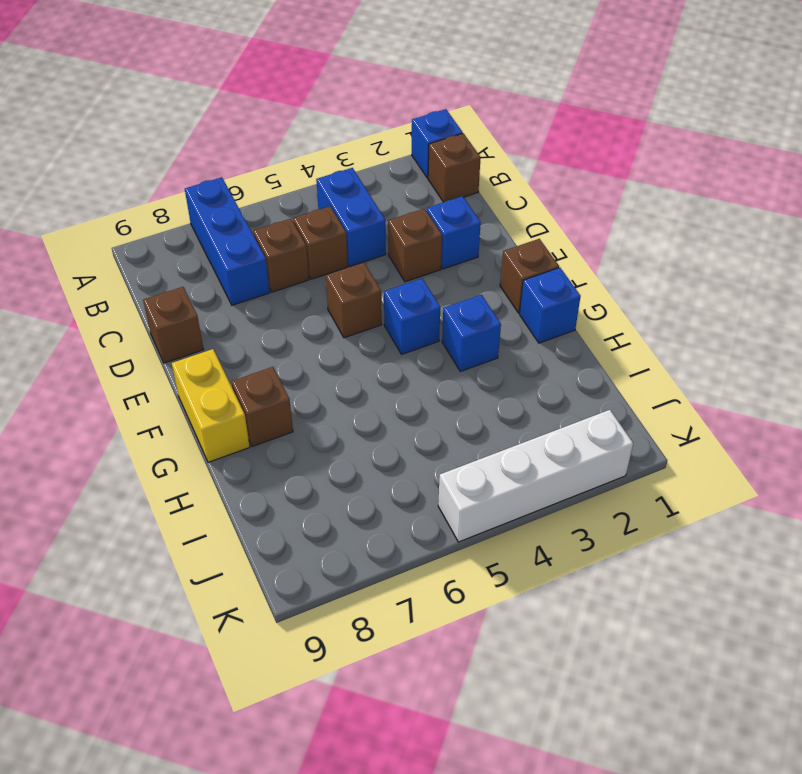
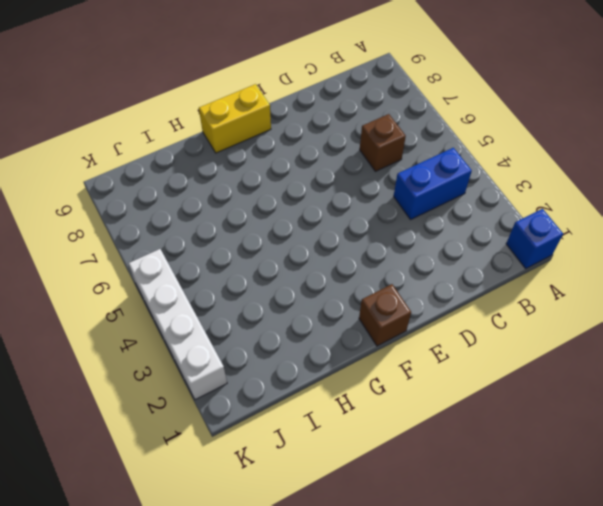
none -> blue 1x3 brick [185,177,270,305]
none -> brown 1x1 brick [428,133,481,202]
none -> brown 1x1 brick [293,206,348,279]

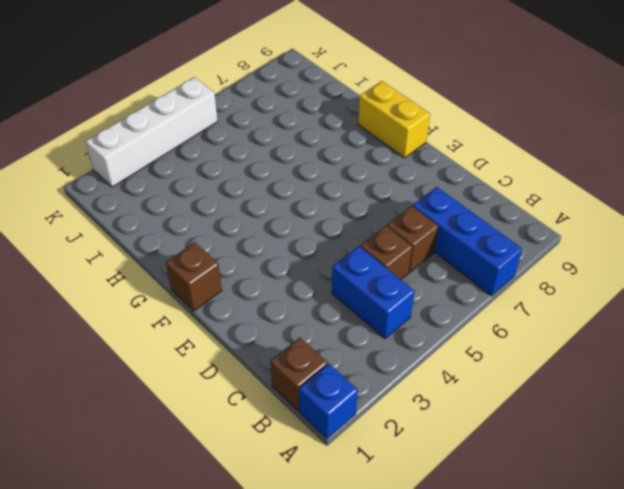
none -> blue 1x1 brick [427,196,481,269]
none -> brown 1x1 brick [388,209,442,282]
none -> brown 1x1 brick [143,287,204,363]

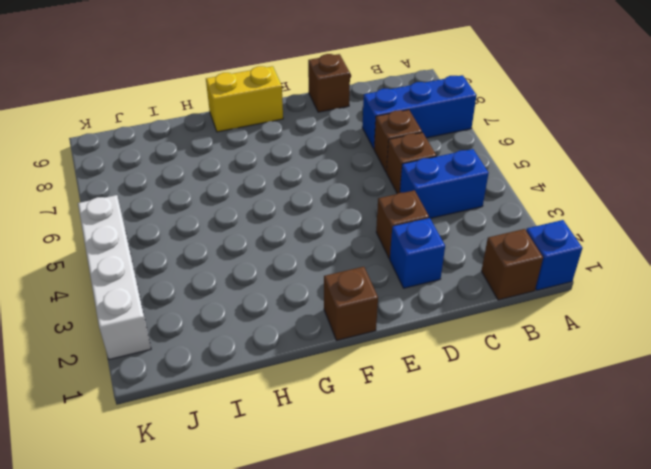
none -> brown 1x1 brick [326,262,382,338]
none -> blue 1x1 brick [384,279,440,354]
none -> blue 1x1 brick [520,268,581,343]

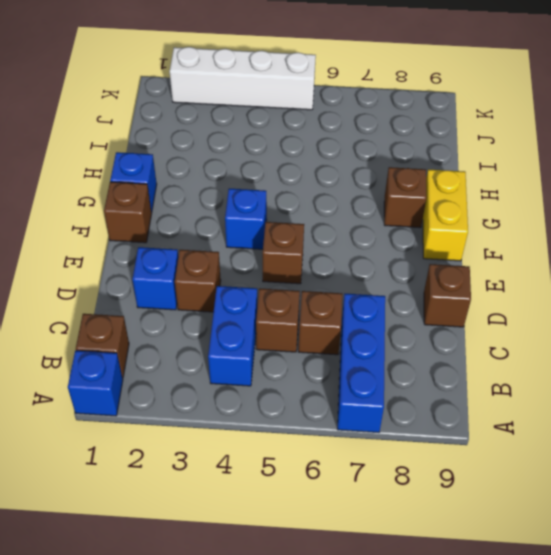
none -> blue 1x1 brick [442,295,501,371]

